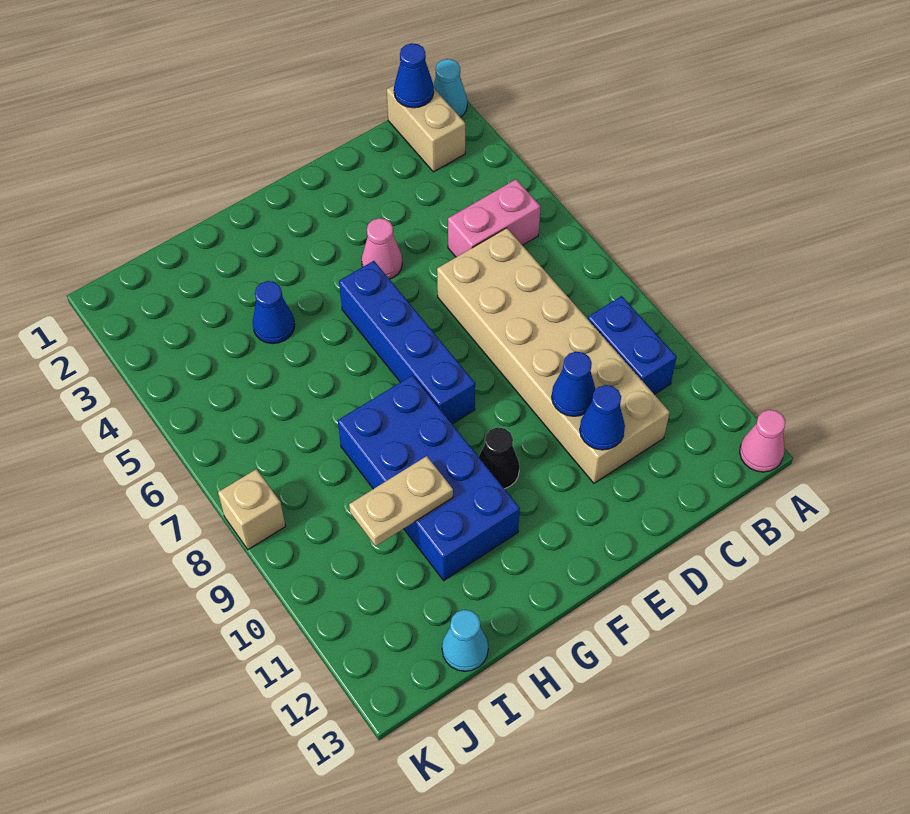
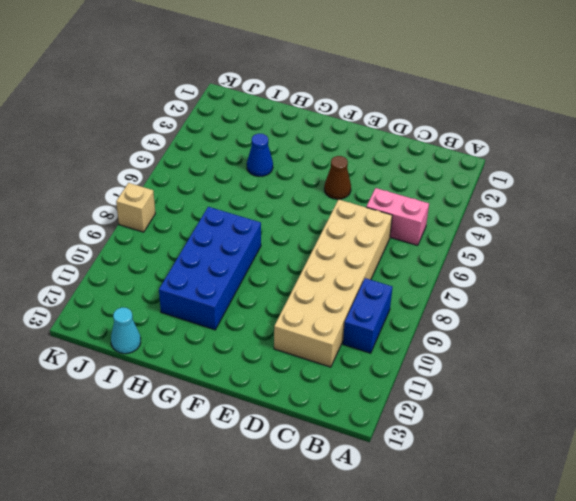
brown 1x1 cone [324,156,351,199] -> pink 1x1 cone [362,218,402,279]
none -> cyan 1x1 cone [433,59,467,117]
none -> pink 1x1 cone [740,410,785,472]
none -> tan 1x2 brick [387,85,465,172]

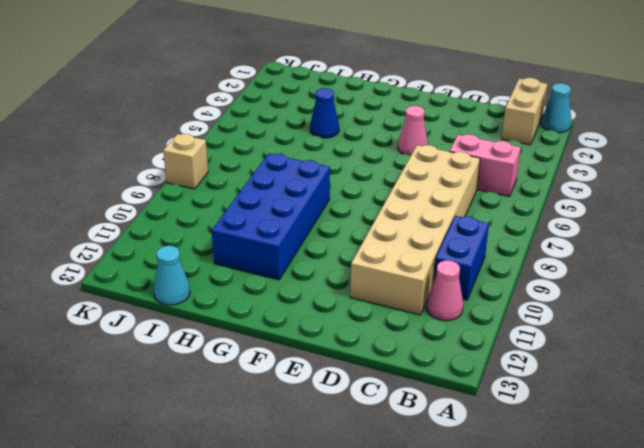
pink 1x1 cone [427,260,463,321] -> pink 1x1 cone moved to [740,410,785,472]
none -> blue 1x4 brick [339,261,475,424]
none -> black 1x1 cone [479,427,520,489]
none -> blue 1x1 cone [394,43,434,108]

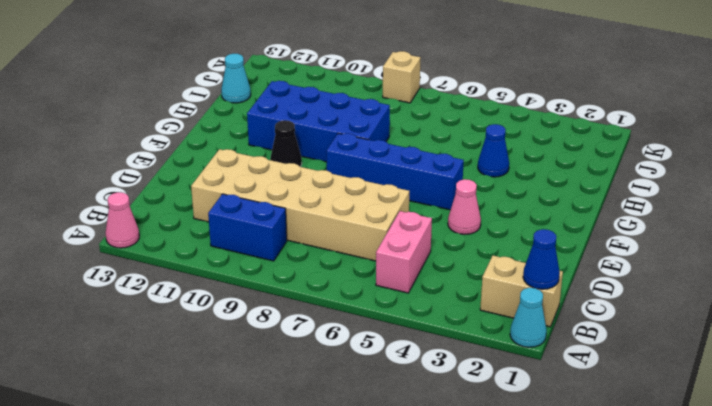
none -> blue 1x1 cone [552,352,596,416]
none -> blue 1x1 cone [580,385,625,450]
none -> tan 1x2 plate [349,456,453,546]

